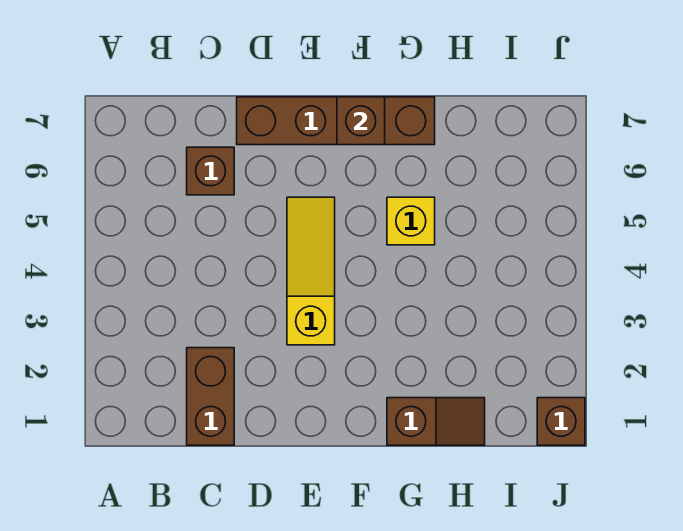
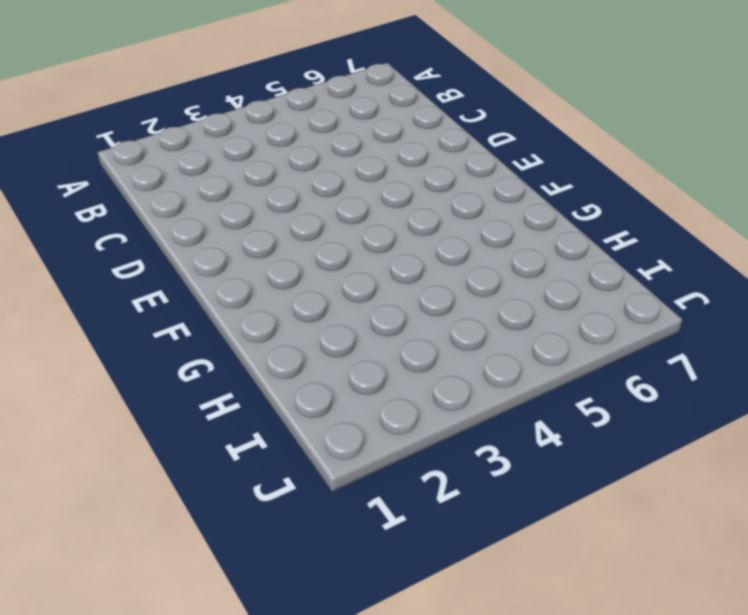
none -> brown 1x2 brick [187,348,234,445]
none -> brown 1x1 brick [187,147,234,195]

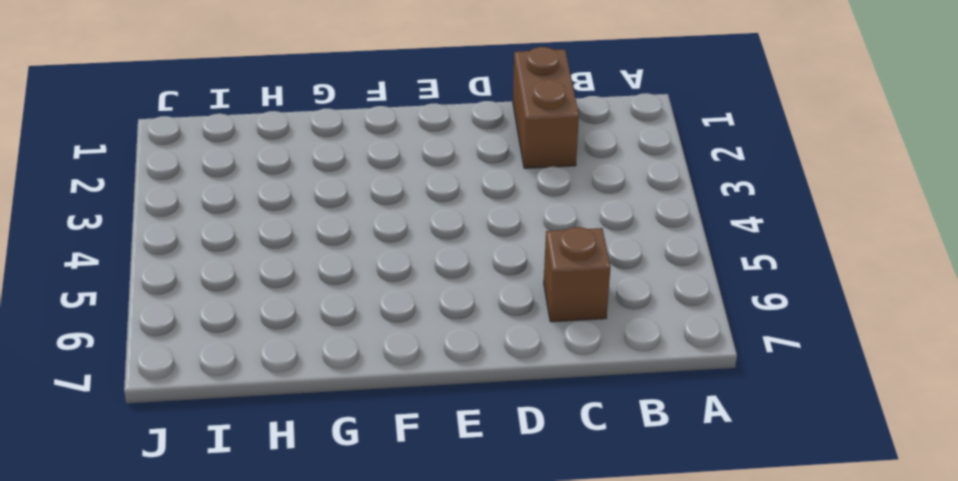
none -> brown 1x4 brick [237,97,435,145]
none -> yellow 1x3 slope [287,197,335,345]

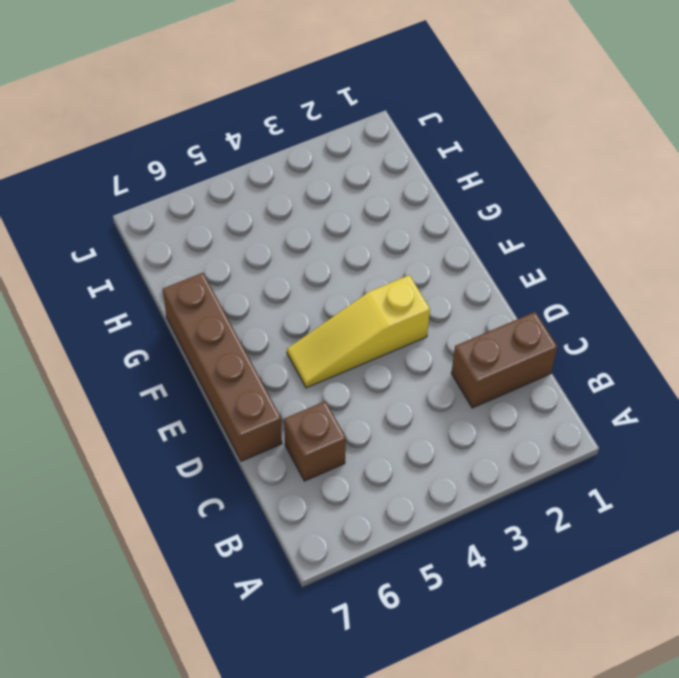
none -> brown 1x2 slope [387,398,485,445]
none -> yellow 1x1 brick [387,197,435,245]

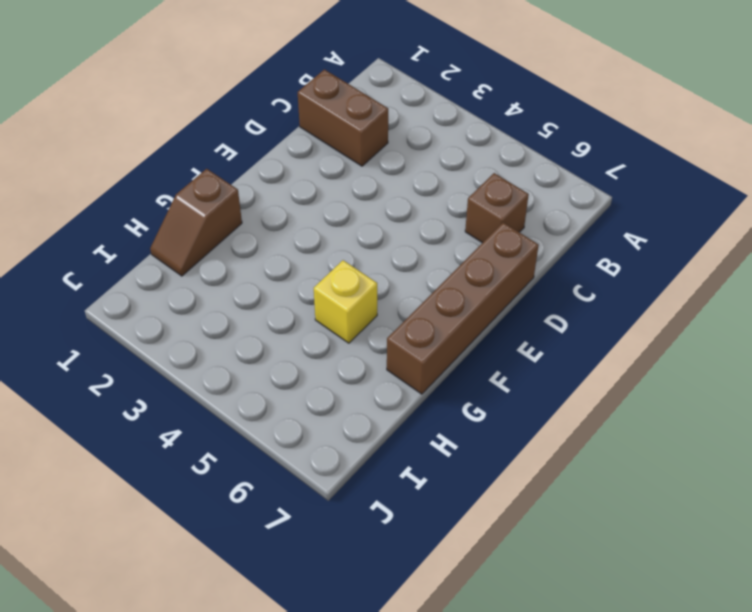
none -> yellow 1x3 slope [287,197,335,345]
none -> brown 1x1 brick [537,398,585,445]

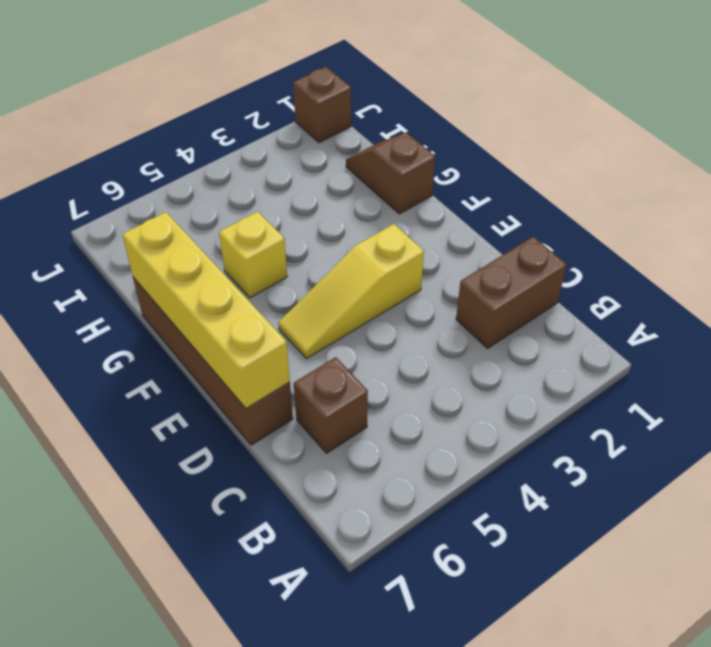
yellow 1x4 brick [122,212,290,408] -> brown 1x1 brick [337,97,385,145]

